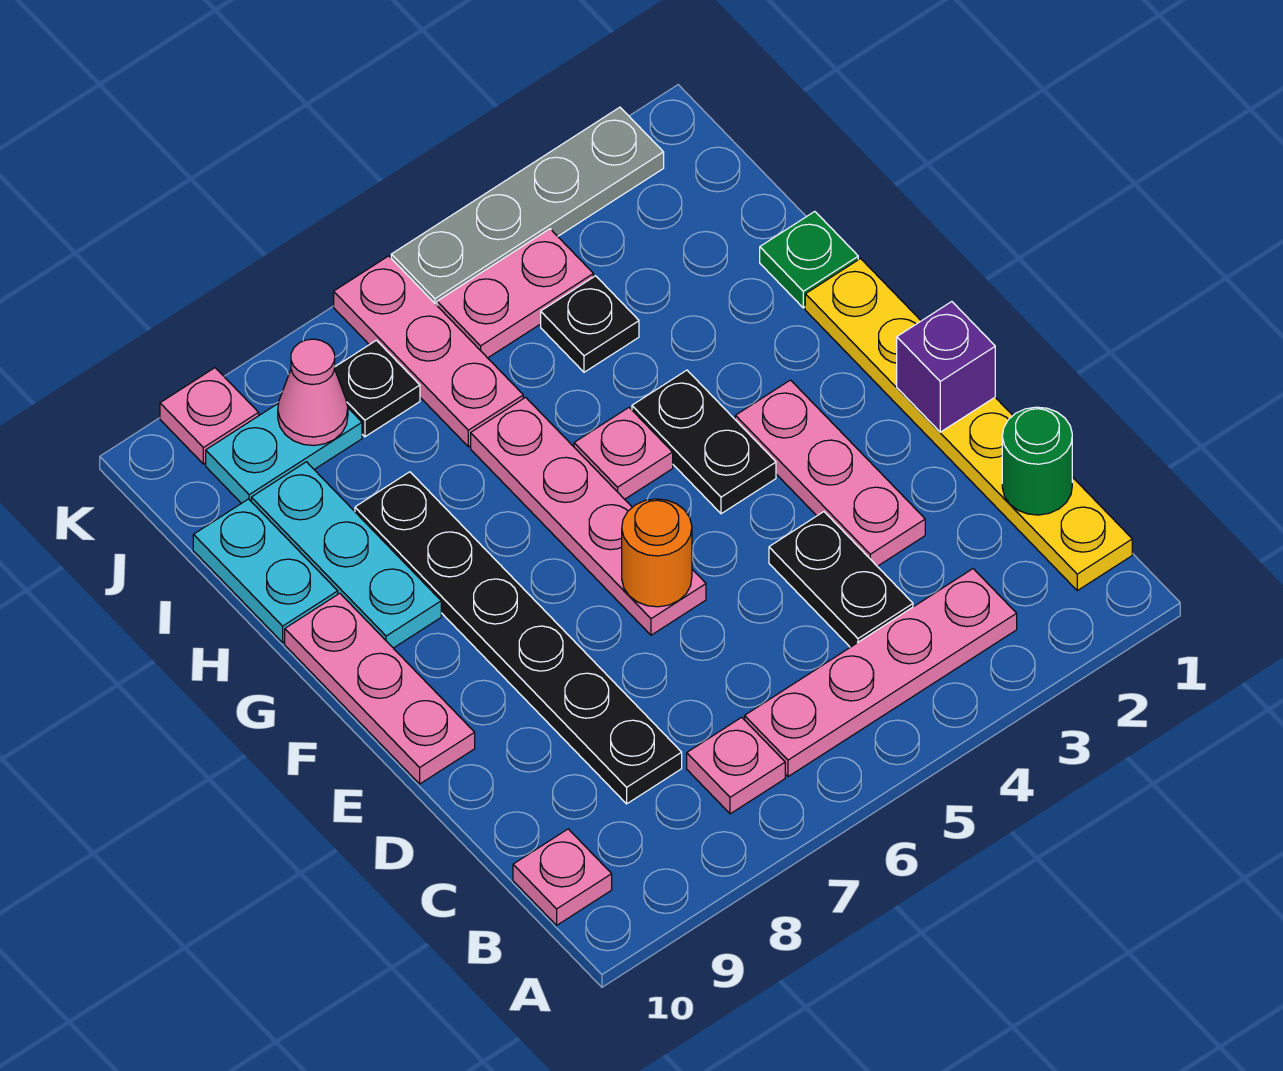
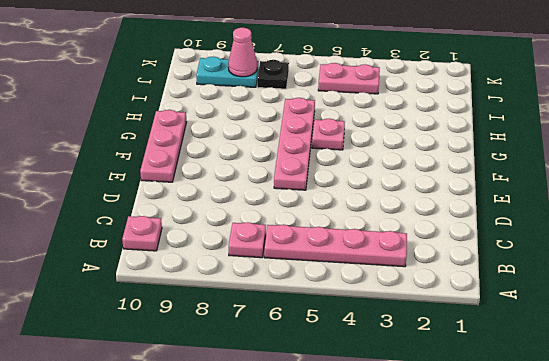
none -> yellow 1x6 plate [805,259,1132,591]
none -> black 1x2 plate [769,512,913,647]
none -> black 1x6 plate [355,472,682,804]

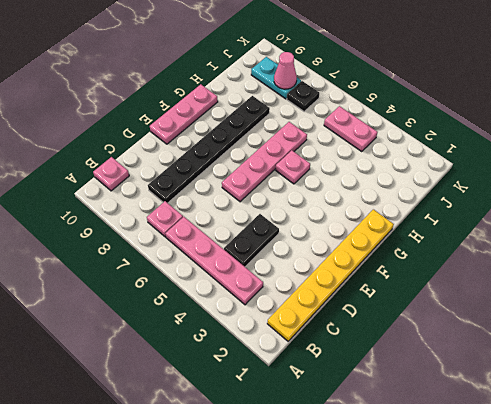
none -> pink 1x3 plate [735,380,925,566]
none -> black 1x2 plate [632,370,776,514]
none -> cyan 1x3 plate [251,462,441,648]

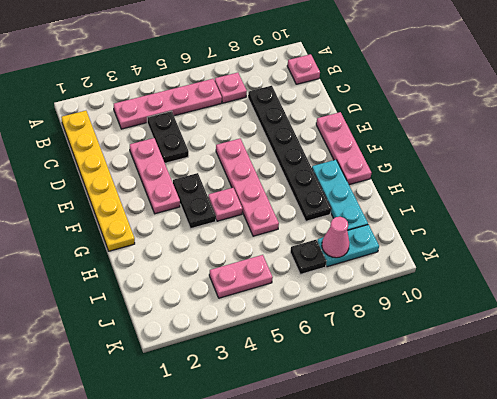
none -> green 1x1 plate [760,212,858,308]
none -> cyan 1x2 plate [193,499,338,642]
none -> black 1x1 plate [541,276,639,372]

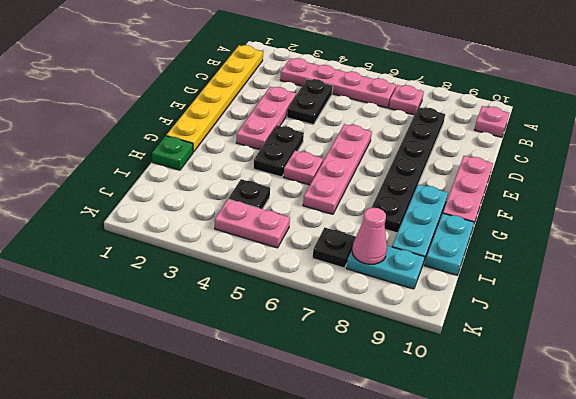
none -> pink 1x3 plate [334,256,523,447]
none -> grey 1x4 plate [391,107,664,305]
none -> pink 1x1 plate [160,368,259,464]

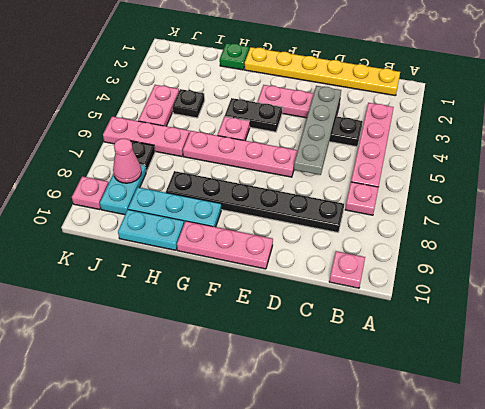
grey 1x4 plate [294,86,341,175] -> grey 1x4 plate moved to [391,107,664,305]
none -> green 1x1 round brick [1002,407,1072,515]
none -> purple 1x1 brick [897,302,995,432]
none -> orange 1x1 round brick [622,499,692,607]

